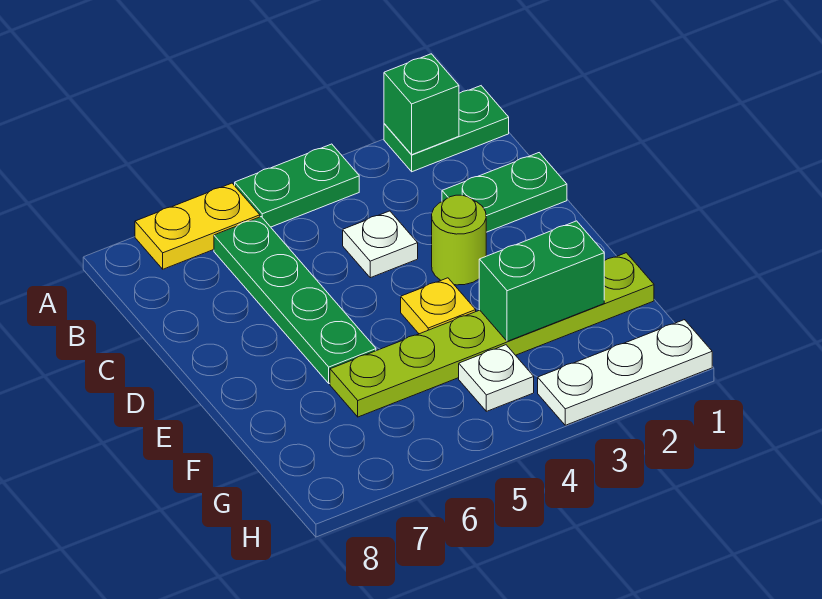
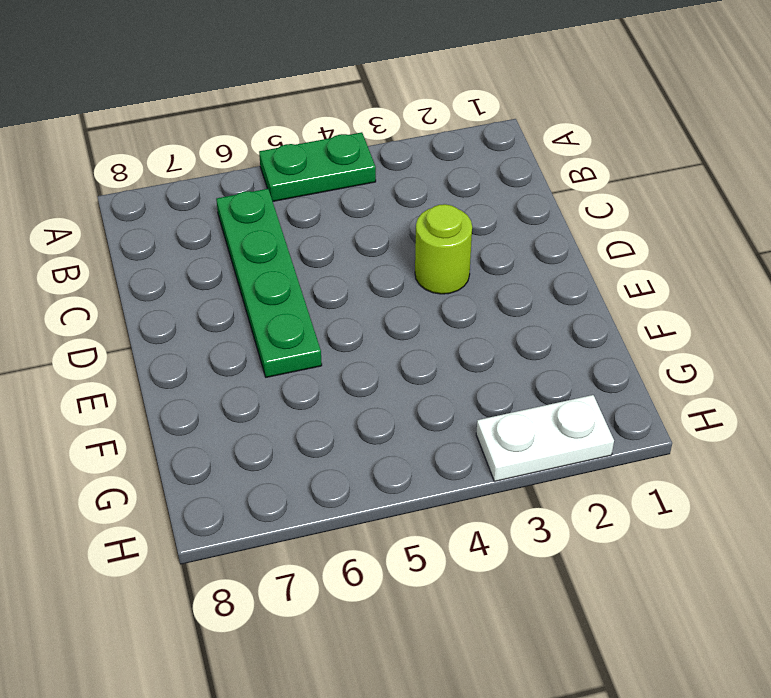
white 1x2 plate [476,395,614,482] -> white 1x3 plate [538,320,712,425]
none -> green 1x2 plate [384,86,509,172]
none -> yellow 1x2 plate [135,183,260,269]
none -> green 1x2 plate [442,153,567,232]

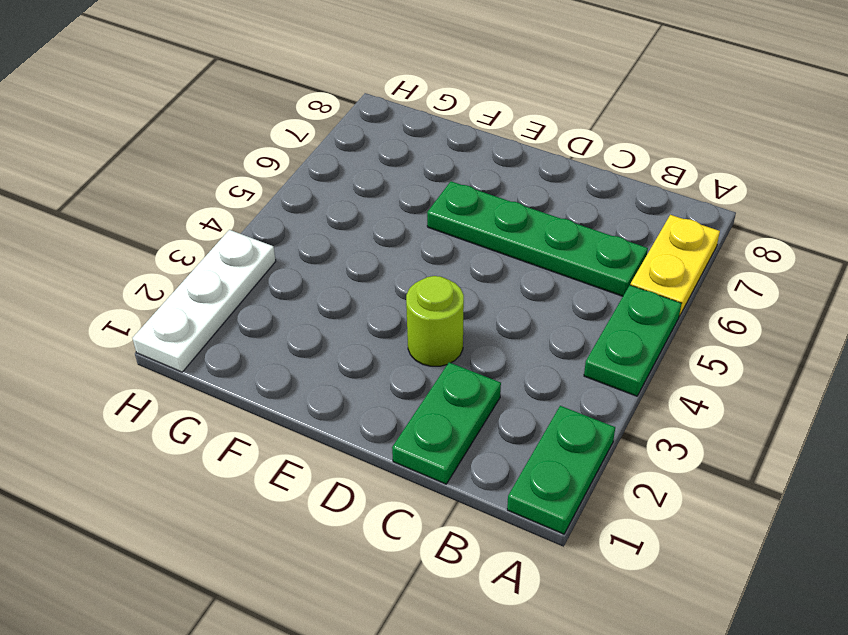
none -> white 1x1 plate [343,211,418,278]
none -> yellow 1x1 plate [401,278,476,334]
none -> lime 1x6 plate [330,253,654,417]

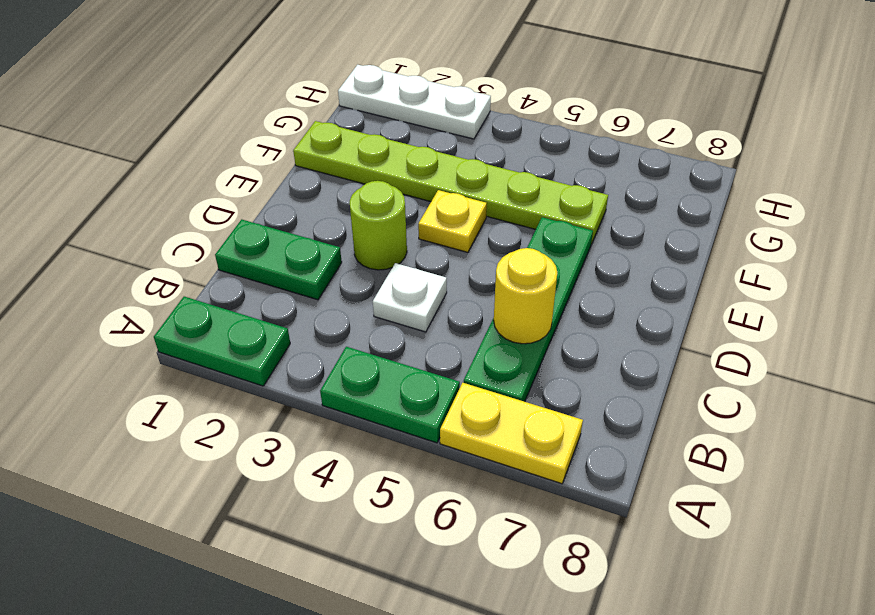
yellow 1x1 round brick [494,248,557,344] -> none
none -> white 1x1 plate [459,345,534,411]
none -> green 1x1 brick [384,54,459,155]
none -> green 1x2 brick [479,221,604,341]

